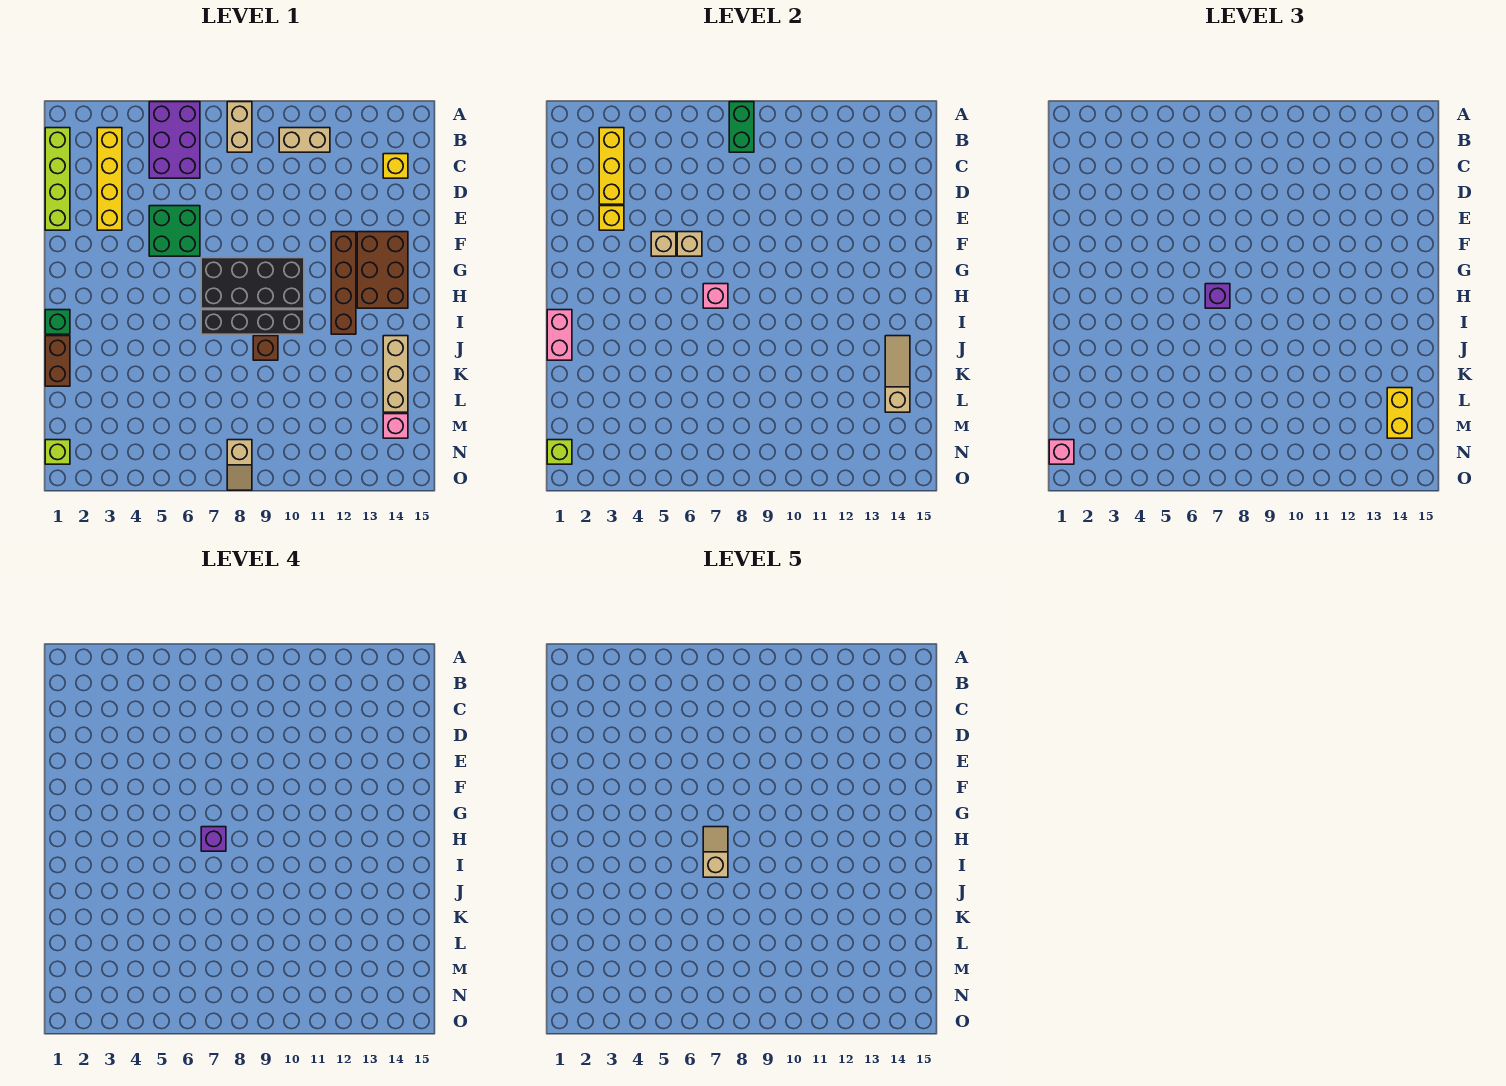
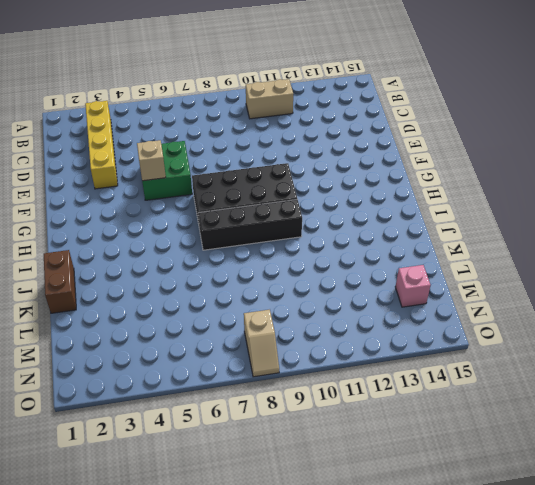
none -> purple 2x3 brick [149,102,200,178]
none -> tan 1x2 brick [227,102,252,152]
none -> lime 1x4 brick [45,128,70,230]
none -> yellow 1x1 brick [383,154,408,178]

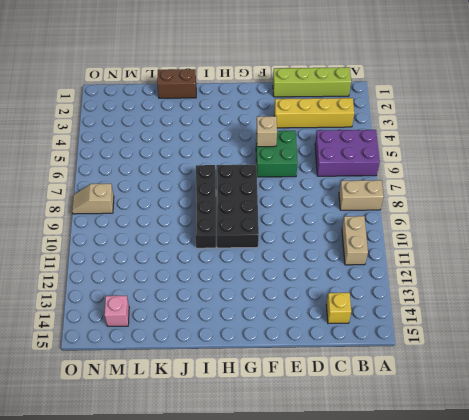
none -> brown 1x4 brick [331,232,356,334]
none -> brown 2x3 brick [357,232,408,308]
none -> green 1x1 brick [45,310,70,334]
none -> brown 1x1 brick [253,336,278,360]

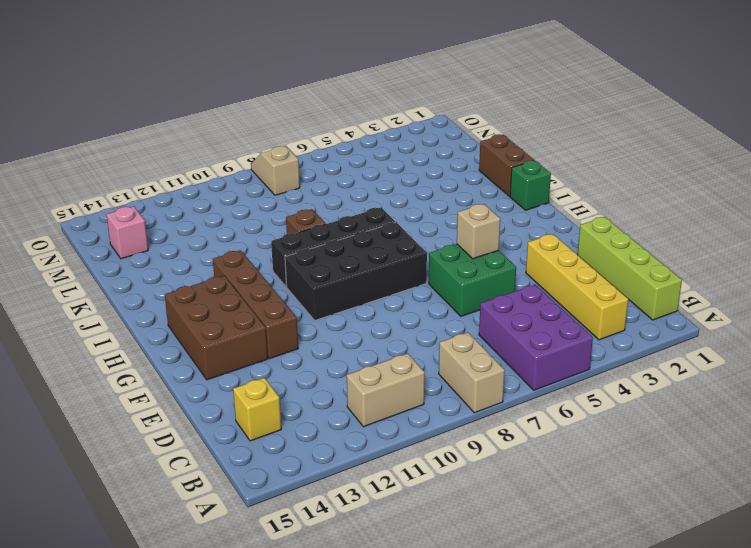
none -> tan 1x3 brick [383,336,408,412]
none -> lime 1x1 brick [45,440,70,464]
none -> green 1x2 brick [729,102,754,152]
none -> yellow 1x3 brick [599,128,624,204]

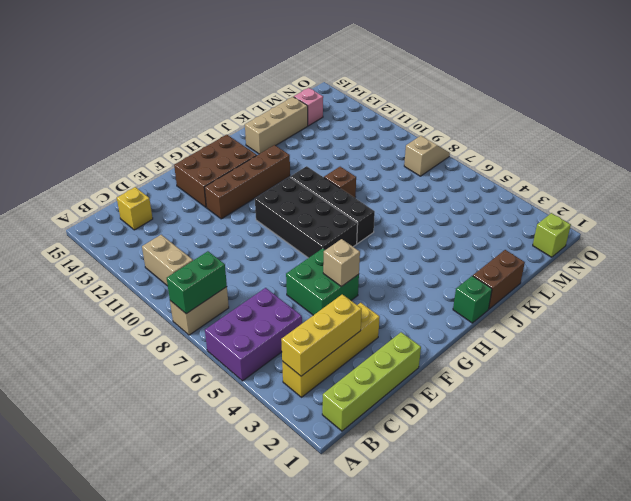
none -> yellow 1x1 brick [599,206,624,230]
none -> tan 1x1 brick [677,232,702,256]
none -> pink 1x1 brick [703,284,728,308]
none -> pink 1x2 brick [547,310,572,360]

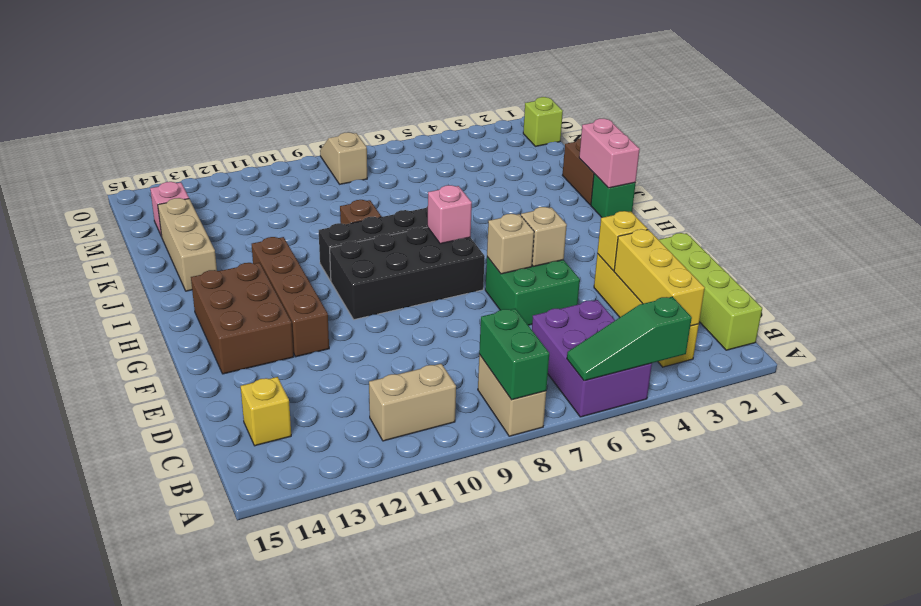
green 1x3 slope [567,297,692,381] -> none
none -> tan 1x3 slope [885,336,910,412]
none -> lime 1x1 brick [547,440,572,464]
none -> purple 1x1 brick [1205,284,1230,308]
none -> yellow 1x2 brick [1387,388,1412,438]

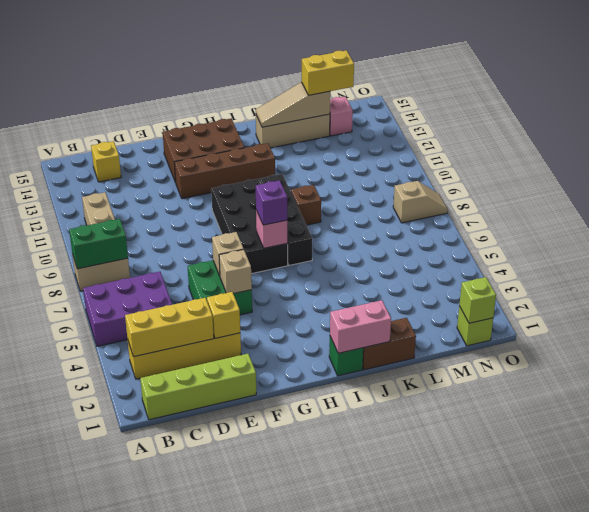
none -> pink 1x1 brick [1049,440,1074,464]
none -> purple 1x1 brick [201,827,226,851]
none -> tan 1x2 slope [703,827,728,877]

